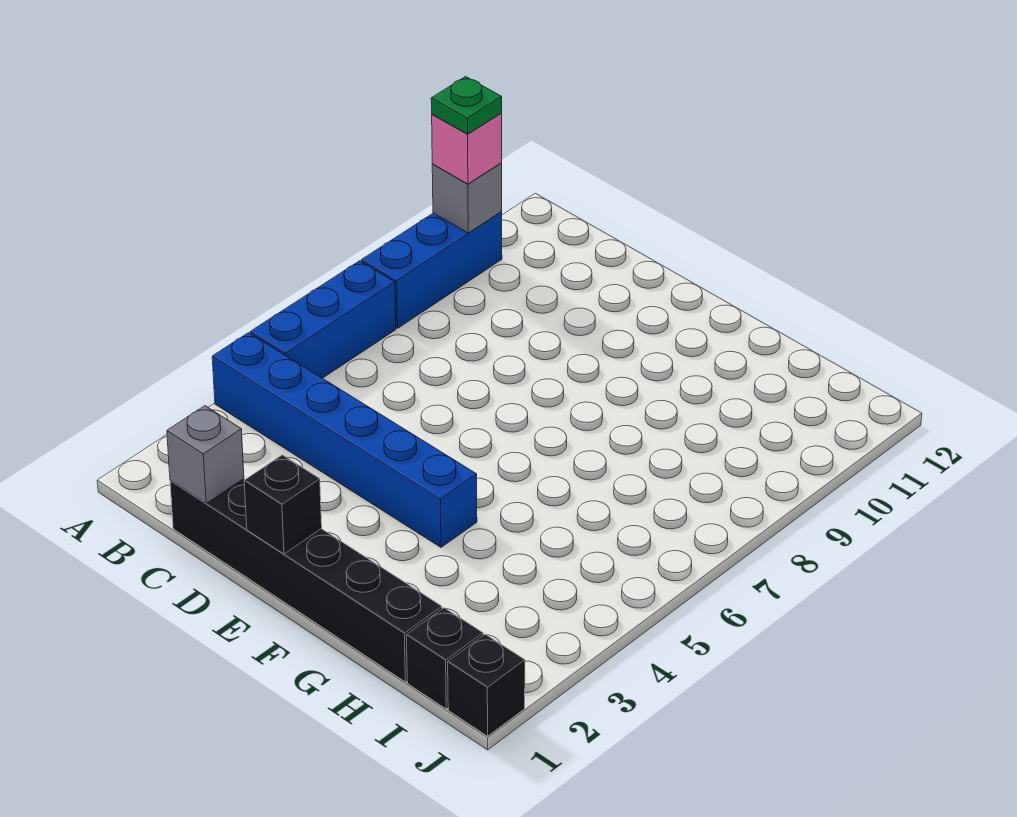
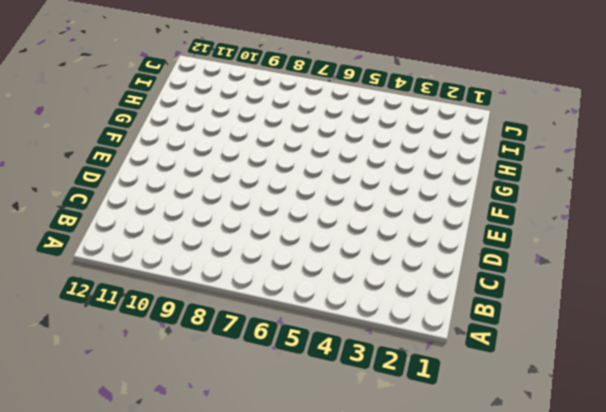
none -> blue 1x6 brick [212,333,477,547]
none -> blue 1x3 brick [250,261,396,378]

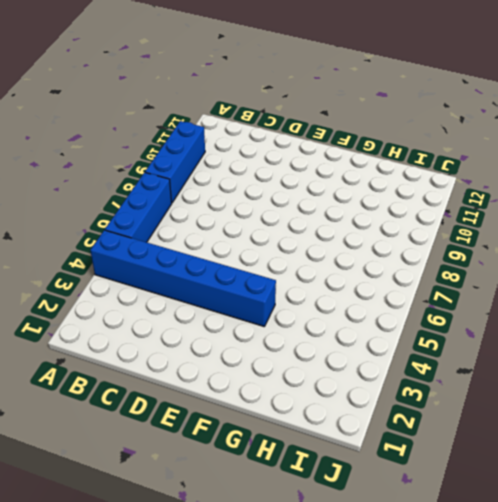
none -> black 1x6 brick [170,479,442,682]
none -> black 1x1 brick [406,608,483,709]

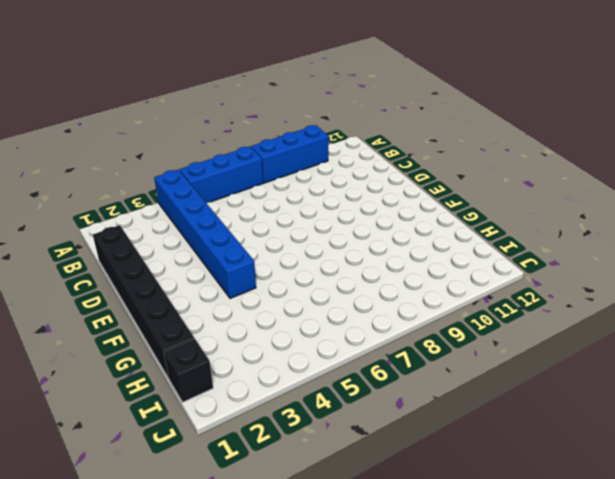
none -> black 1x1 brick [448,634,525,736]
none -> grey 1x1 brick [432,163,502,233]

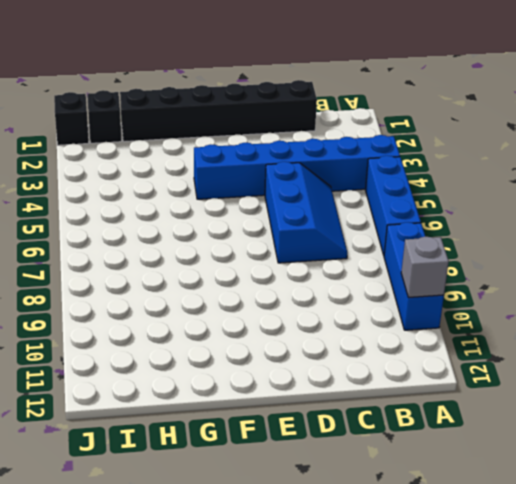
blue 2x3 slope [265,162,347,263] -> none
none -> grey 1x1 brick [167,406,244,503]
none -> black 1x1 brick [244,455,322,554]

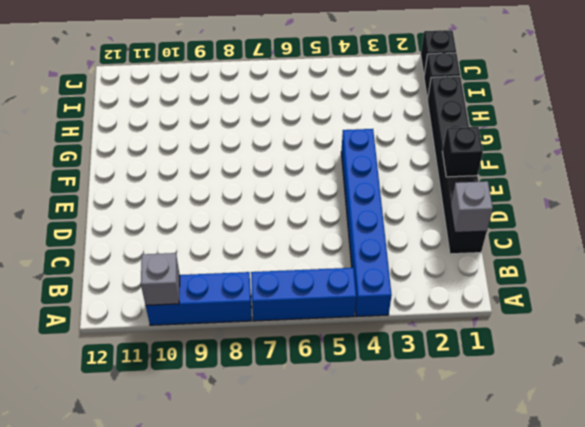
none -> pink 1x1 brick [432,113,502,184]
none -> green 1x1 plate [431,76,502,134]

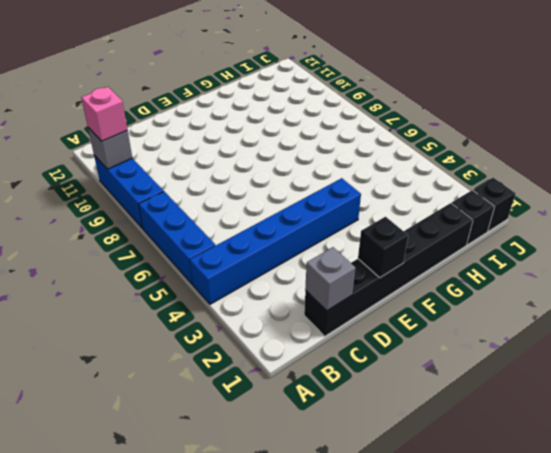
none -> green 1x1 plate [431,76,502,134]

